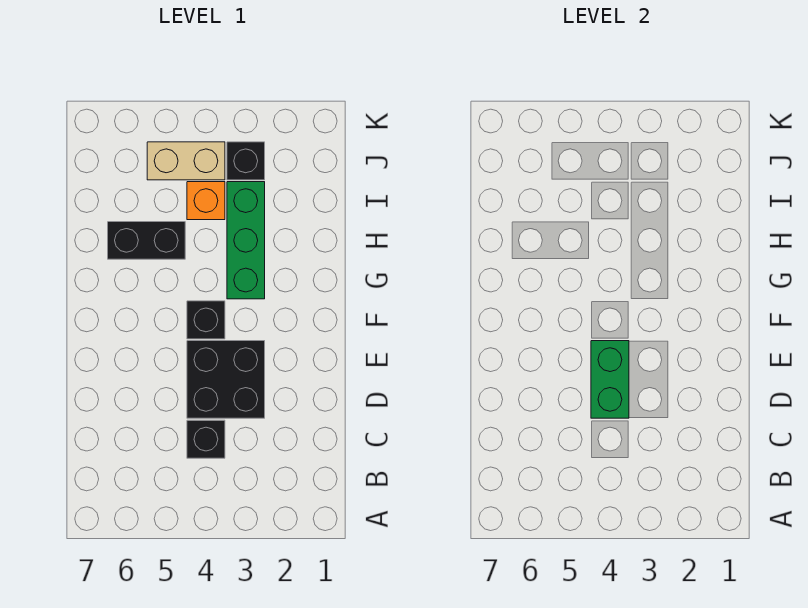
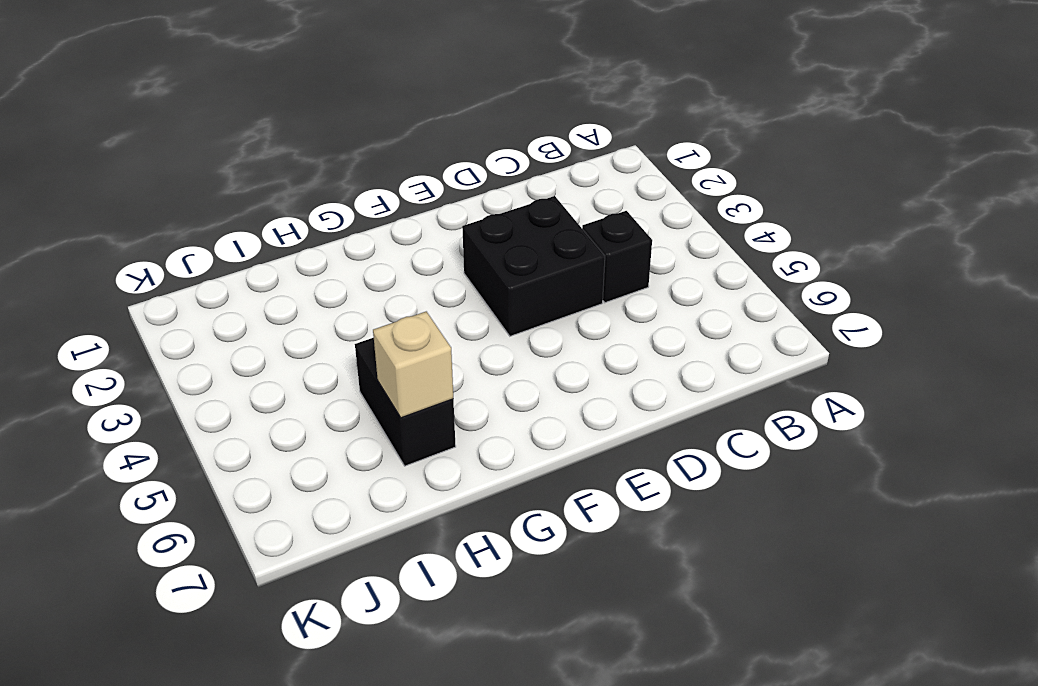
tan 1x1 brick [373,312,453,418] -> none
none -> black 1x1 brick [187,301,225,339]
none -> green 1x3 brick [227,182,265,299]

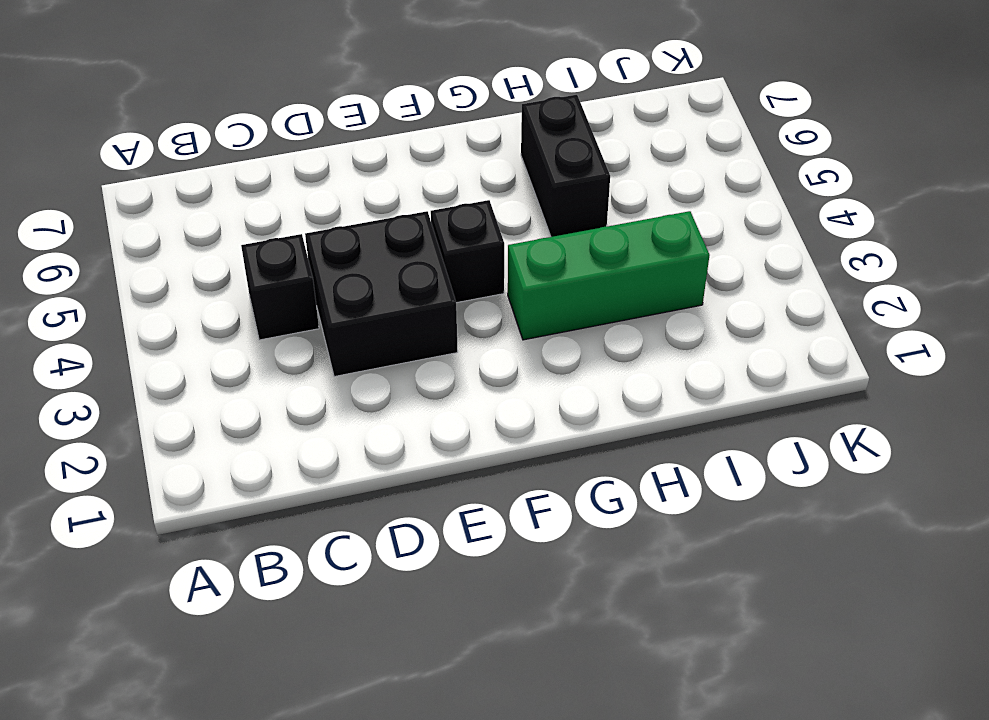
none -> orange 1x1 brick [187,182,225,220]
none -> black 1x1 brick [227,142,265,180]

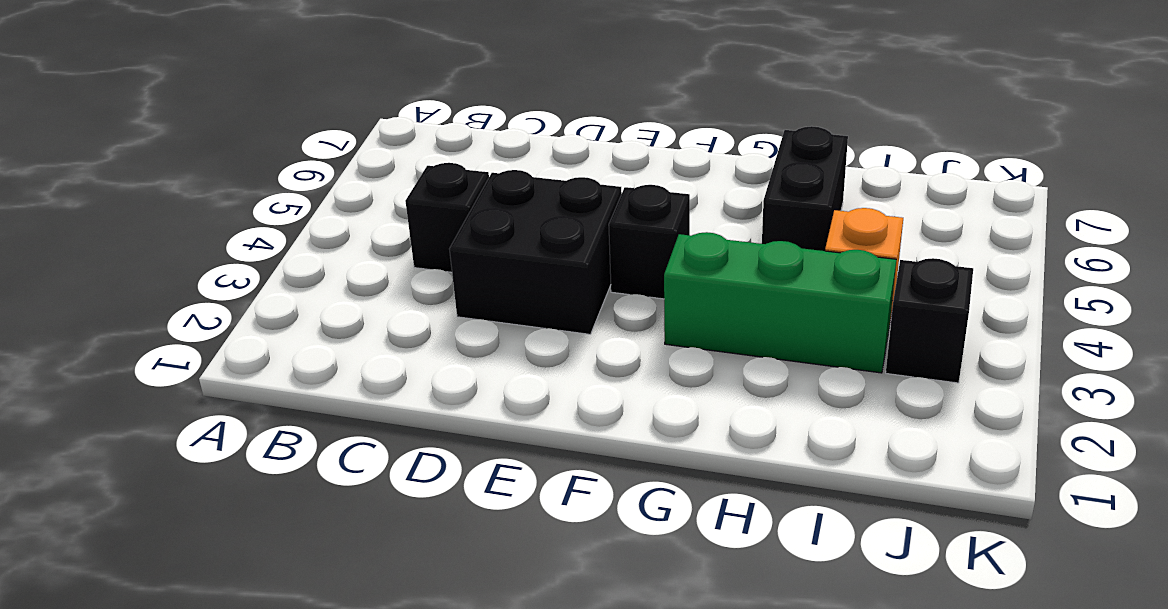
none -> tan 1x2 brick [147,142,225,180]
none -> green 1x2 brick [591,341,629,418]

